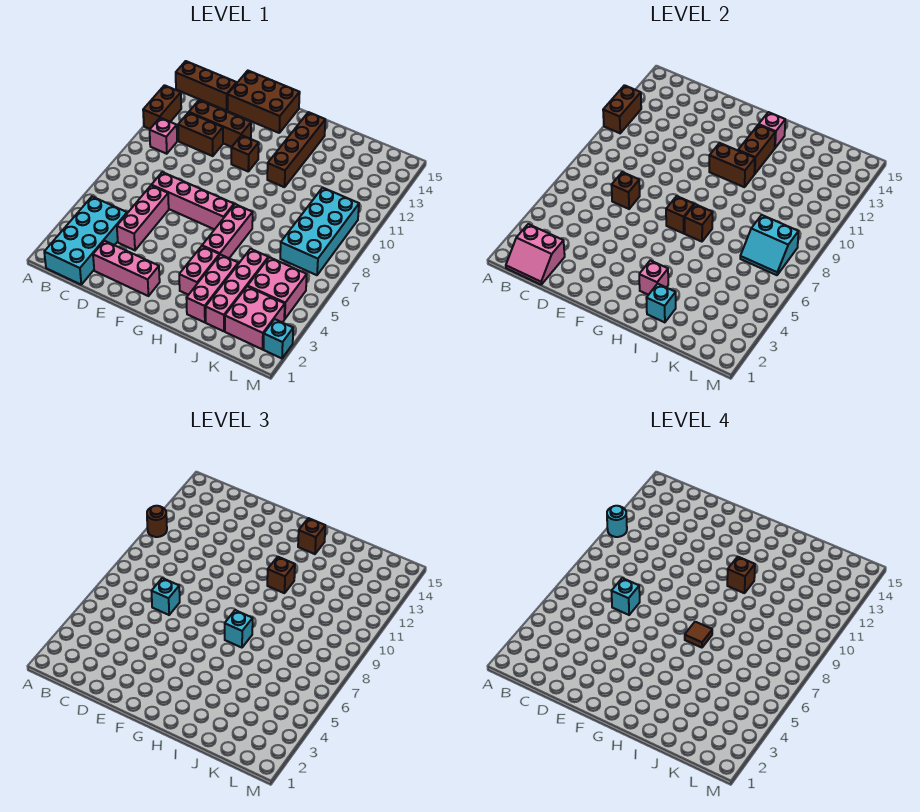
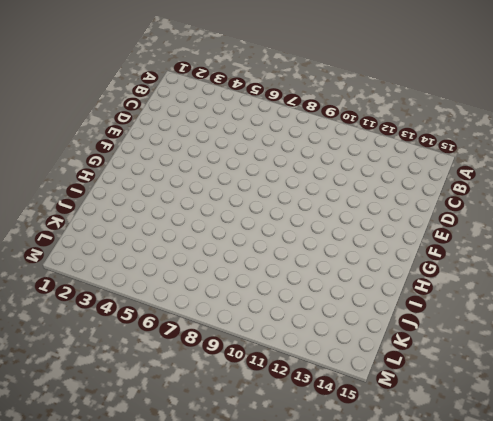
none -> brown 1x2 brick [143,85,181,129]
none -> brown 1x3 brick [176,61,237,111]
none -> cyan 2x4 brick [44,197,127,284]
none -> pink 1x1 brick [150,118,177,154]

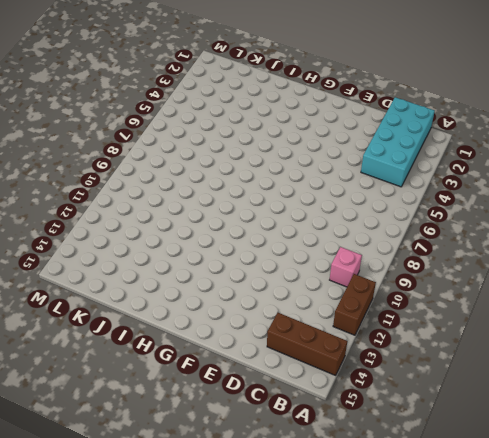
none -> brown 1x2 brick [178,112,223,156]
none -> brown 1x3 brick [189,100,251,147]
none -> pink 1x3 brick [93,241,160,296]
none -> pink 1x3 brick [117,186,169,250]

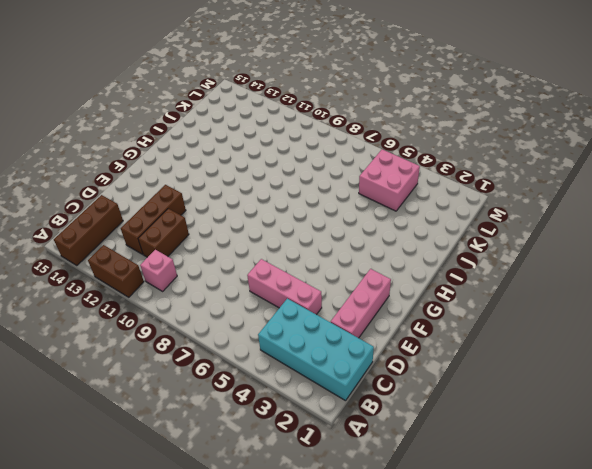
none -> pink 1x4 brick [151,172,234,230]
none -> brown 2x3 brick [228,71,300,133]
none -> brown 1x1 brick [231,135,259,171]
none -> pink 1x2 brick [179,246,219,295]

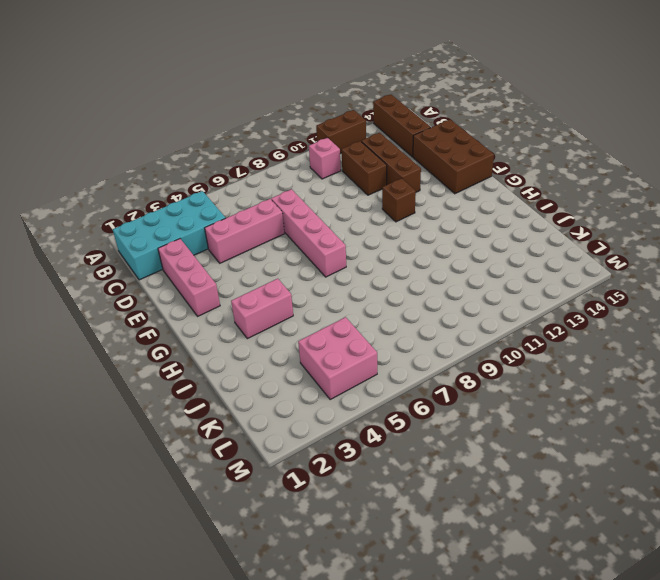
none -> pink 1x3 brick [202,204,253,258]
none -> brown 1x4 brick [267,112,325,187]
none -> pink 1x3 brick [186,255,238,322]
none -> pink 1x4 brick [206,249,268,331]

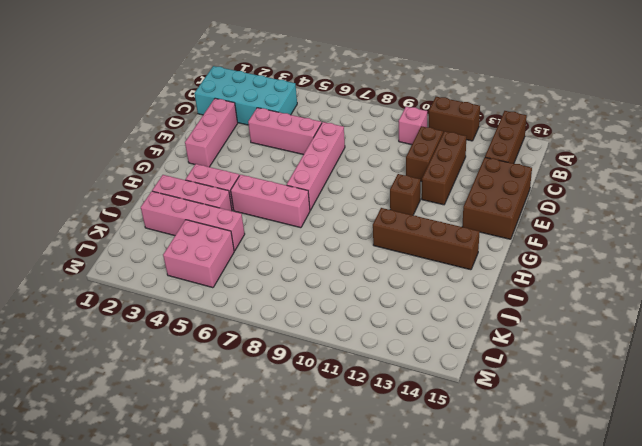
none -> pink 2x2 brick [225,286,285,349]
none -> cyan 2x4 brick [280,188,359,275]
none -> cyan 1x1 brick [264,319,293,358]
none -> brown 1x2 brick [603,85,641,133]

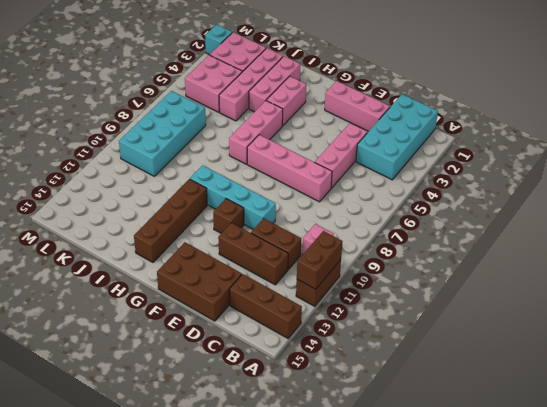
cyan 1x4 brick [190,165,276,229] -> none
none -> pink 2x2 slope [506,224,565,284]
none -> brown 1x1 brick [611,172,640,209]
none -> brown 1x1 brick [666,196,694,233]
none -> brown 1x2 brick [709,143,755,187]

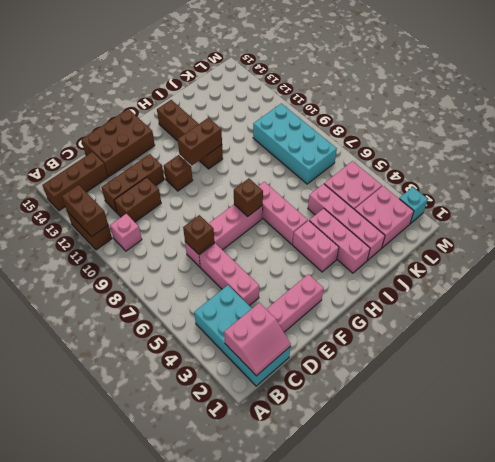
none -> pink 1x1 brick [639,260,668,295]
none -> brown 1x1 brick [685,204,713,242]
none -> brown 1x2 brick [738,125,775,174]
none -> pink 1x1 brick [759,112,785,148]

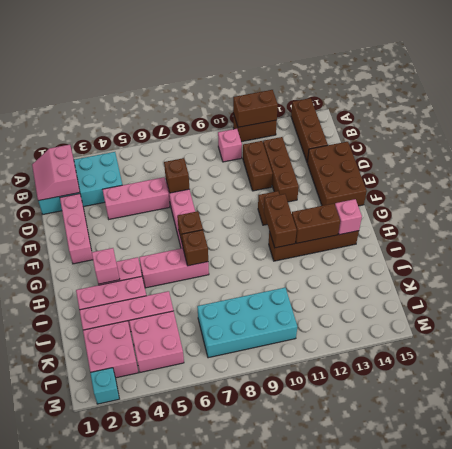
none -> cyan 1x1 brick [646,284,676,322]
none -> cyan 2x2 slope [740,215,799,275]
none -> brown 1x1 round brick [147,506,167,537]
none -> cyan 1x1 brick [151,578,180,615]

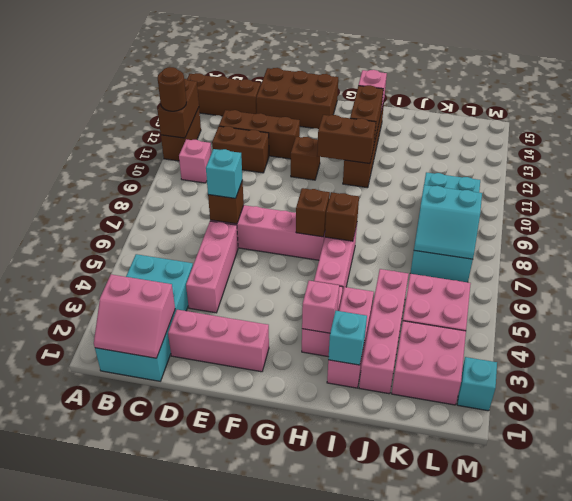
none -> cyan 1x1 brick [225,610,253,648]
none -> brown 1x1 brick [267,557,295,593]
none -> brown 1x1 brick [298,518,325,554]
none -> cyan 1x1 round brick [607,506,627,537]

